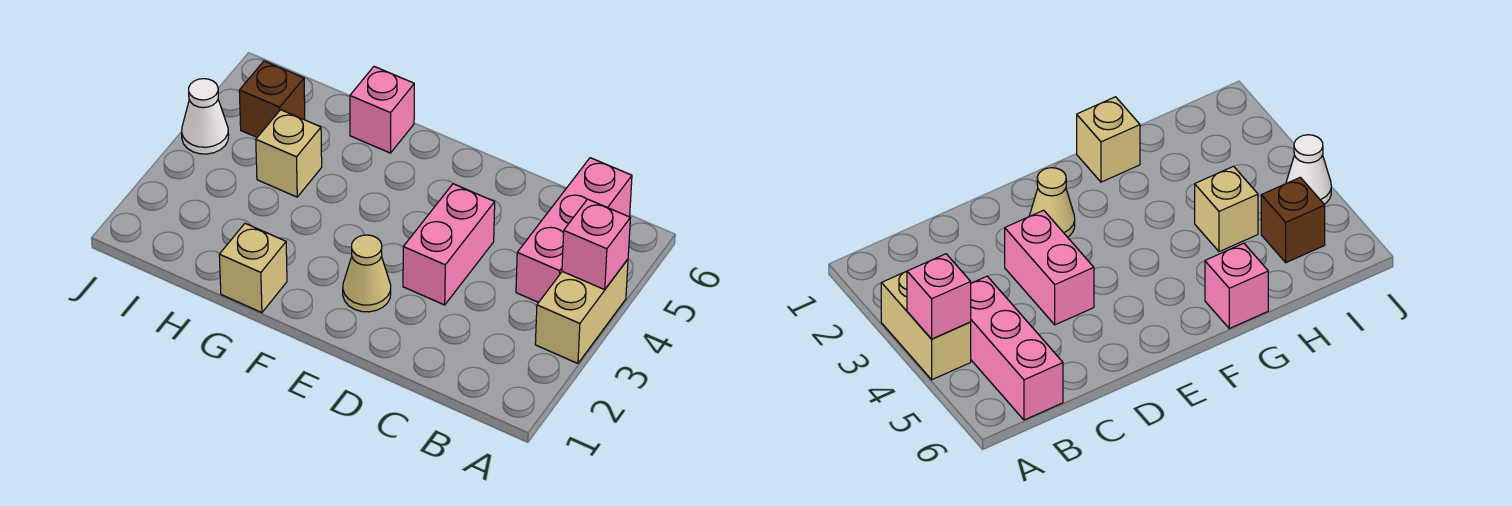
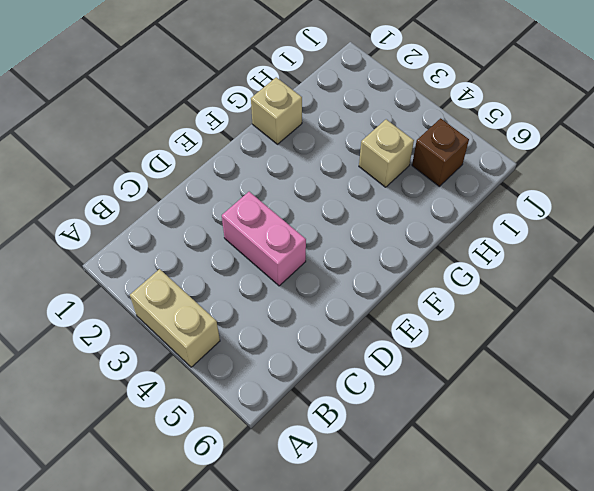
none -> pink 1x3 brick [516,158,632,302]
none -> tan 1x1 cone [343,235,391,312]

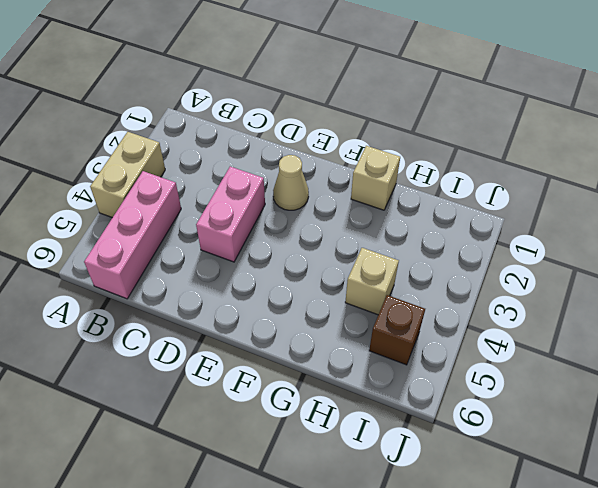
none -> pink 1x1 brick [350,67,414,153]
none -> white 1x1 cone [182,79,229,154]

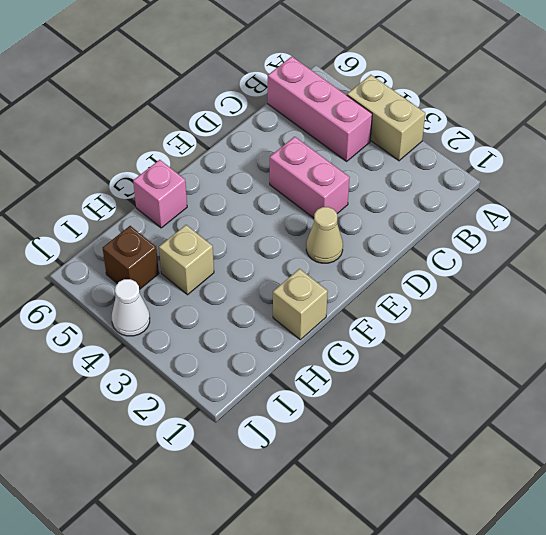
none -> pink 1x1 brick [562,199,630,290]

